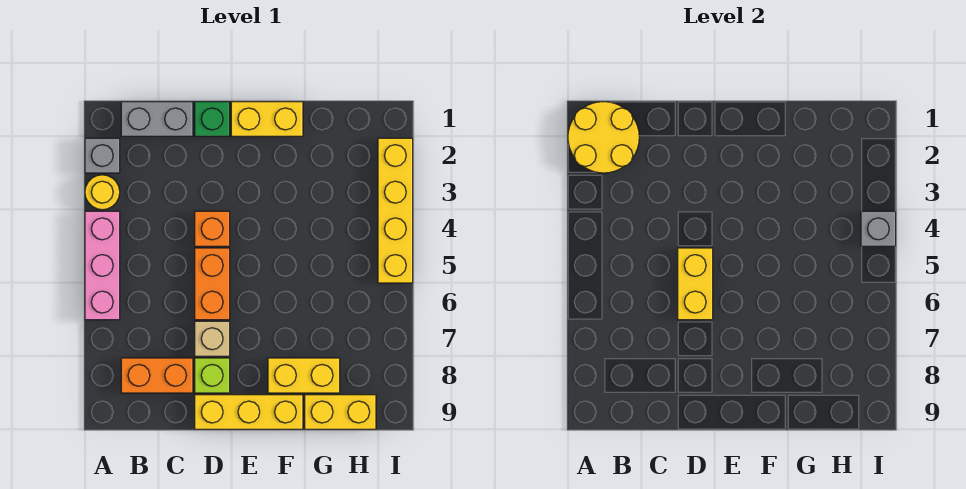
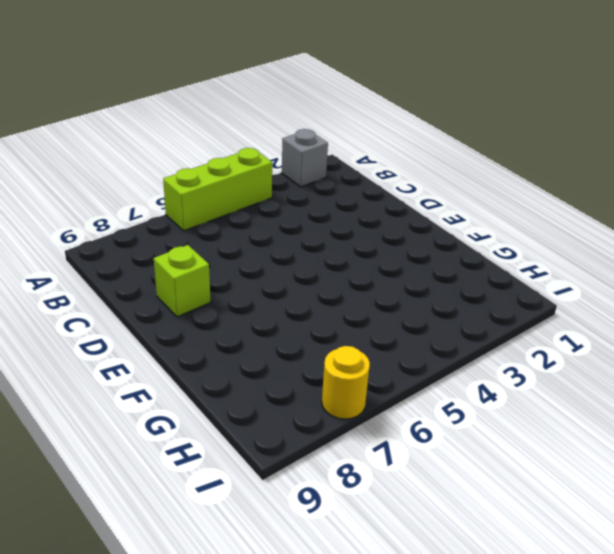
lime 1x3 brick [163,148,272,231] -> pink 1x3 brick [85,211,120,320]
yellow 1x1 round brick [322,346,370,419] -> yellow 1x1 round brick moved to [85,175,120,210]
none -> grey 1x2 brick [121,102,193,136]
none -> orange 1x2 brick [121,358,193,393]
none -> green 1x1 brick [195,102,230,136]

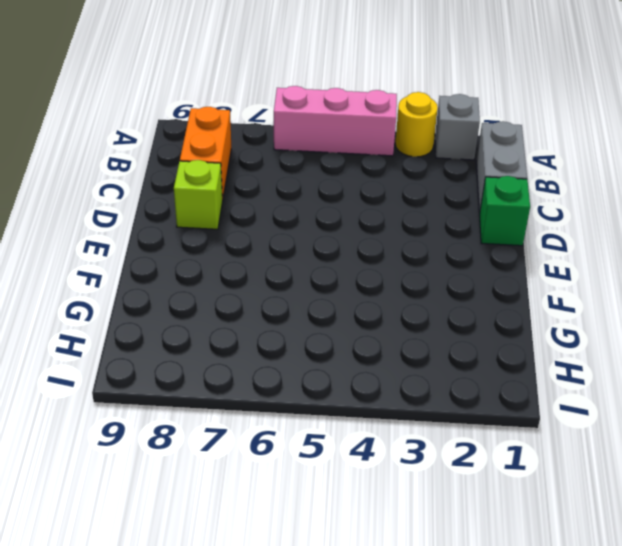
none -> orange 1x1 brick [195,211,230,246]
none -> orange 1x2 brick [195,248,230,320]
none -> tan 1x1 brick [195,321,230,356]

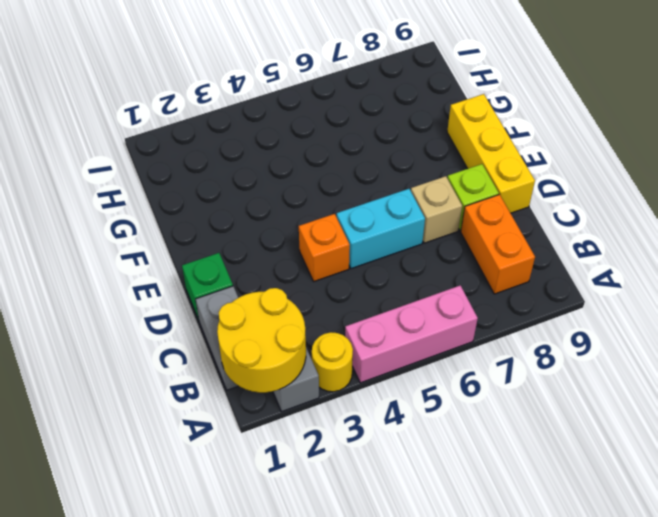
cyan 1x2 brick [337,189,425,269] -> orange 1x2 brick [195,248,230,320]
none -> yellow 1x2 brick [231,102,303,136]
none -> yellow 1x2 brick [268,358,340,393]
none -> yellow 1x2 brick [305,395,376,429]

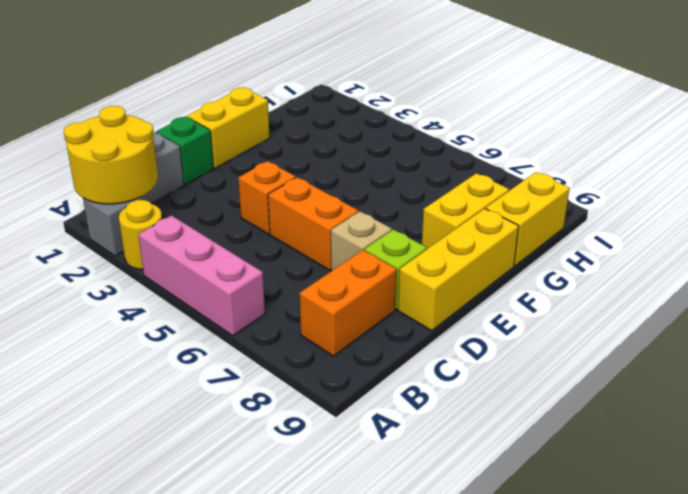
none -> yellow 1x4 brick [378,138,413,283]
none -> yellow 1x2 brick [678,248,713,320]
none -> grey 1x1 brick [861,211,896,246]

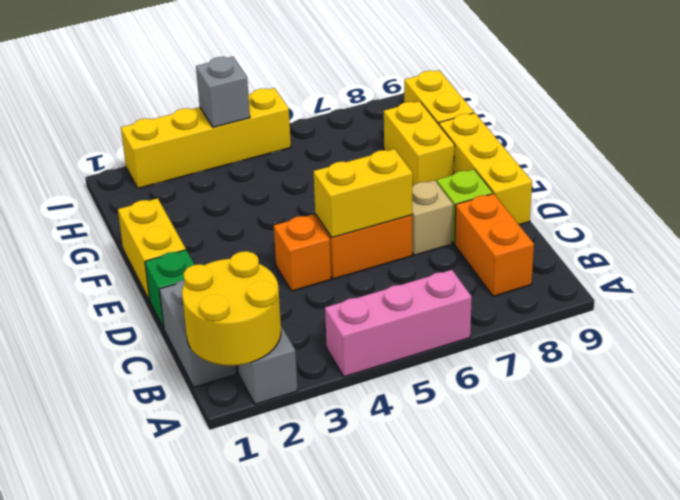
none -> yellow 1x1 round brick [85,175,120,210]

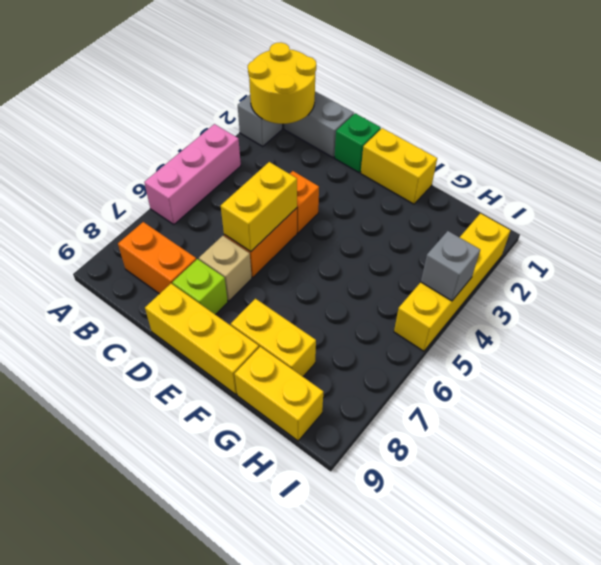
none -> yellow 1x1 round brick [85,175,120,210]

